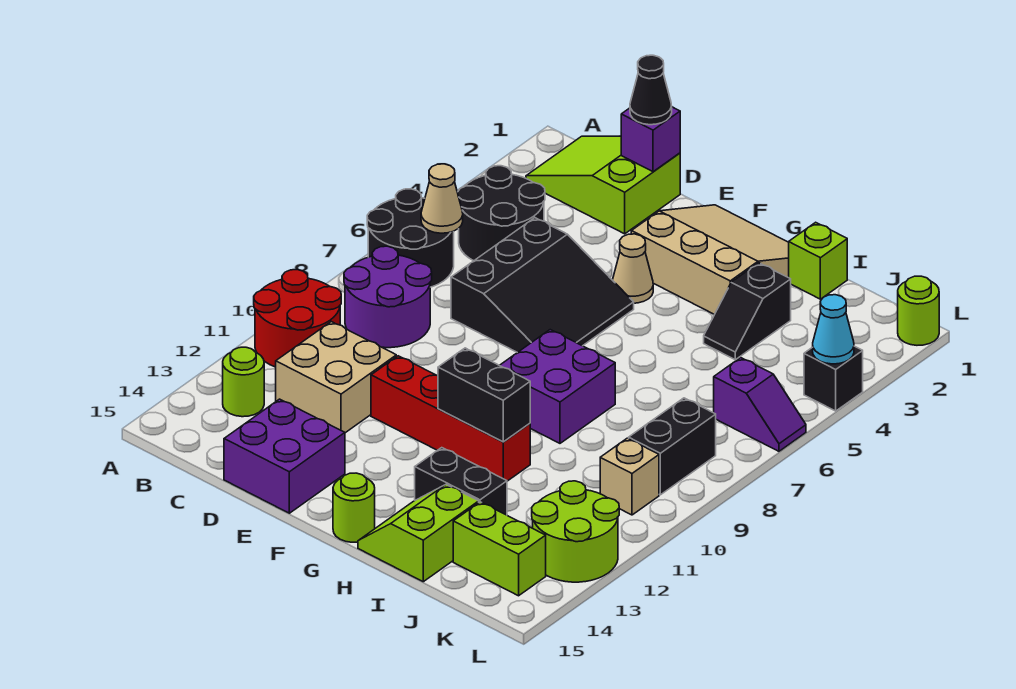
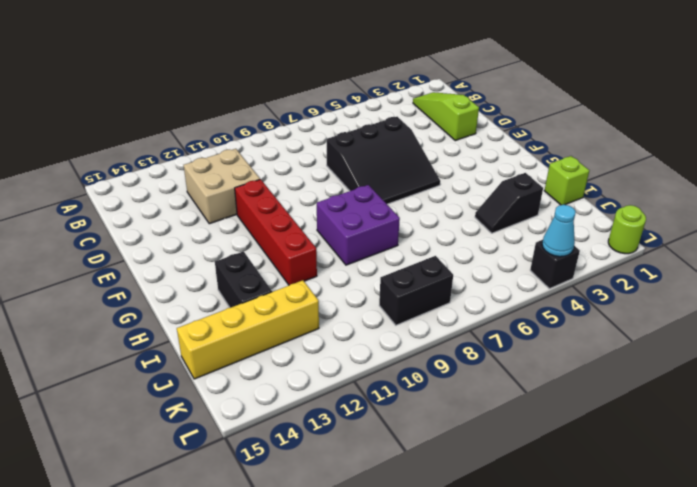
lime 1x3 slope [413,92,479,141] -> lime 2x3 slope [526,136,680,234]
yellow 1x4 brick [177,280,319,379] -> lime 1x2 brick [453,502,546,596]
none -> black 2x2 round brick [367,189,454,287]
none -> red 2x2 round brick [254,270,341,367]
none -> black 2x2 round brick [457,166,545,261]
none -> purple 2x2 round brick [344,246,432,348]

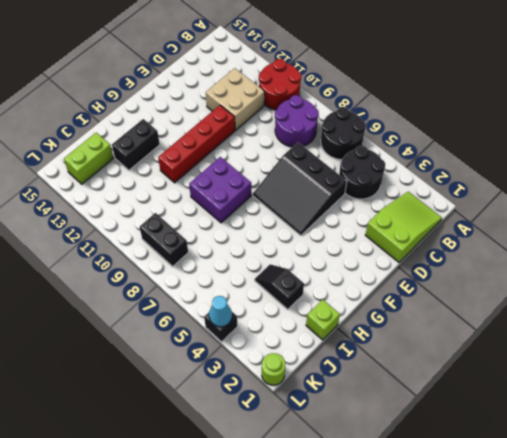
none -> lime 1x1 round brick [223,347,264,417]
none -> purple 2x2 brick [224,399,345,513]
none -> tan 3x3 slope [631,205,789,314]
none -> tan 1x1 cone [613,234,653,303]

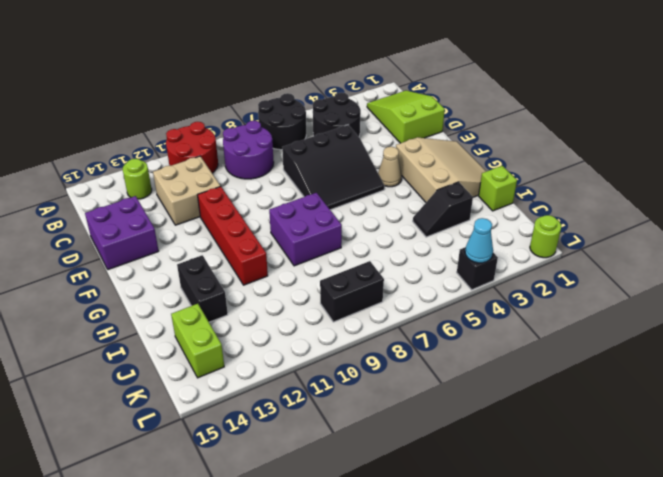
none -> lime 1x1 round brick [333,473,375,542]
none -> lime 2x2 slope [358,484,479,582]
none -> purple 1x2 slope [714,358,806,451]
none -> tan 1x1 brick [600,438,659,515]

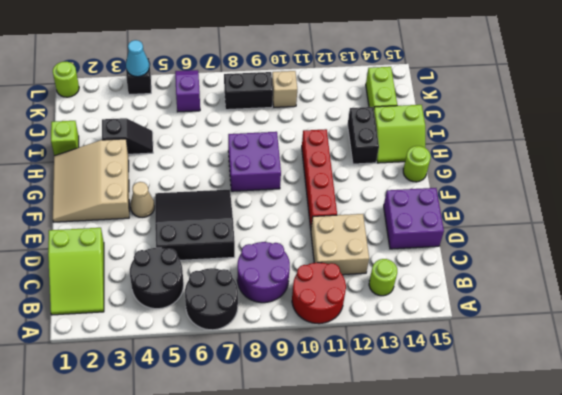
none -> lime 2x2 round brick [532,481,619,582]
none -> tan 1x1 cone [421,164,463,233]
none -> purple 1x1 brick [621,107,680,172]
none -> black 1x2 brick [438,348,530,442]

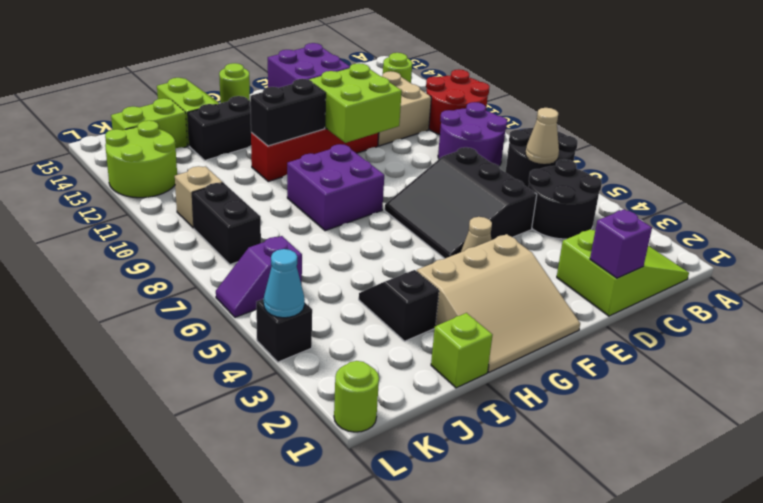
lime 2x2 brick [309,63,402,143] -> none
none -> black 1x1 cone [630,55,672,125]

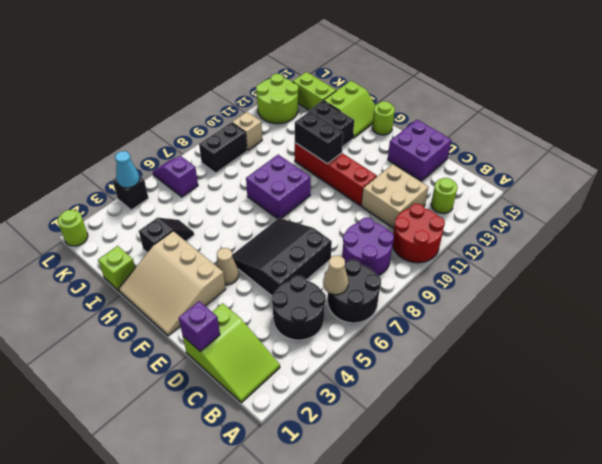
none -> black 1x1 cone [630,55,672,125]

